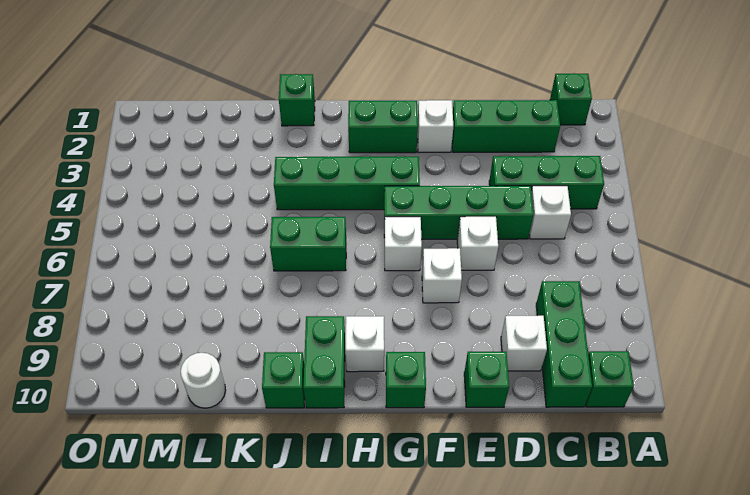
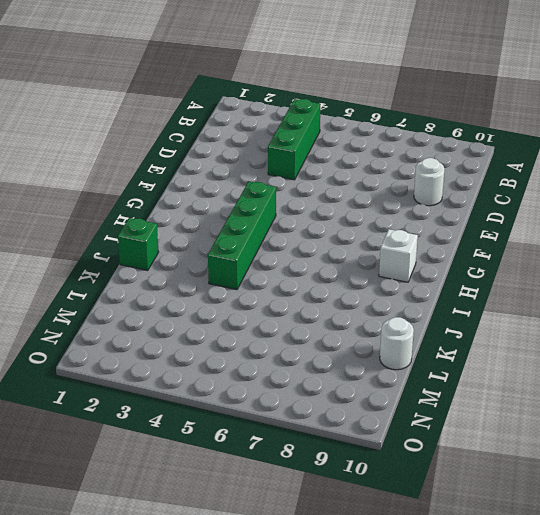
white 1x1 round brick [414,158,445,206] -> white 1x1 brick [501,316,547,371]
none -> green 1x1 brick [550,73,592,125]
none -> green 1x1 brick [586,351,634,407]
none -> green 1x3 brick [452,100,560,152]

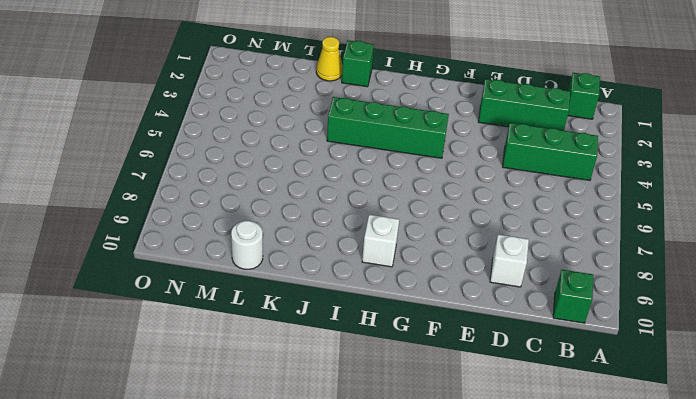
yellow 1x1 cone [316,37,343,81] -> none
none -> white 1x1 brick [529,186,571,239]
none -> green 1x3 brick [536,281,592,407]
none -> green 1x4 brick [384,186,534,239]

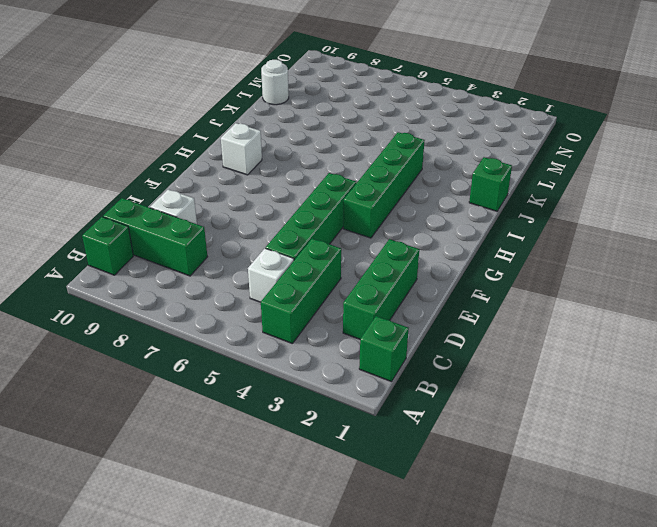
none -> white 1x1 brick [457,217,498,270]
none -> green 1x1 brick [464,352,509,407]
none -> white 1x1 brick [418,100,453,153]

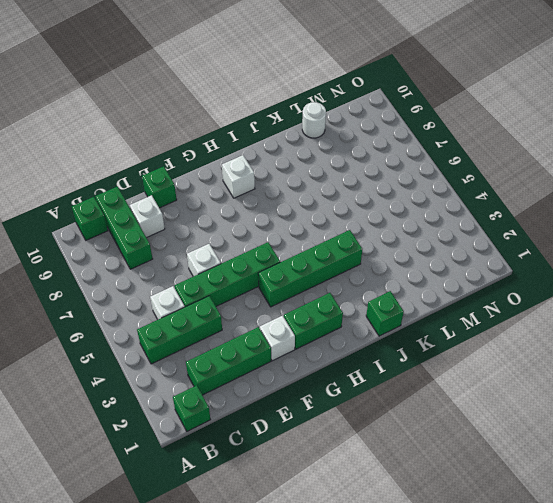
none -> white 1x1 brick [422,248,462,303]
none -> white 1x1 brick [385,217,422,271]
none -> green 1x1 brick [386,352,426,408]

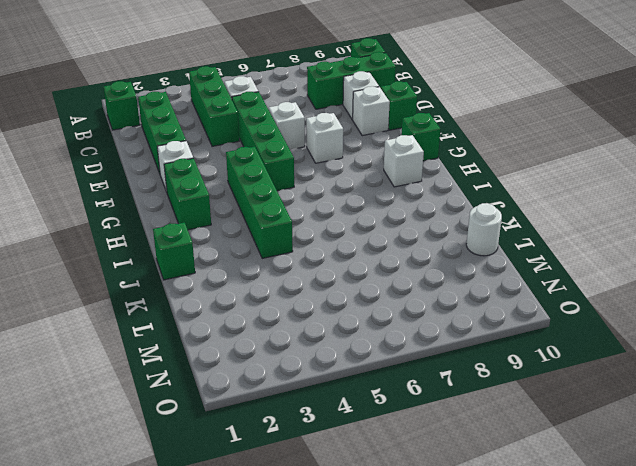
white 1x1 brick [352,86,390,136] -> white 1x1 brick moved to [385,217,422,271]
none -> green 1x2 brick [270,217,346,271]
none -> green 1x2 brick [303,316,345,408]
none -> green 1x1 brick [262,352,305,408]

